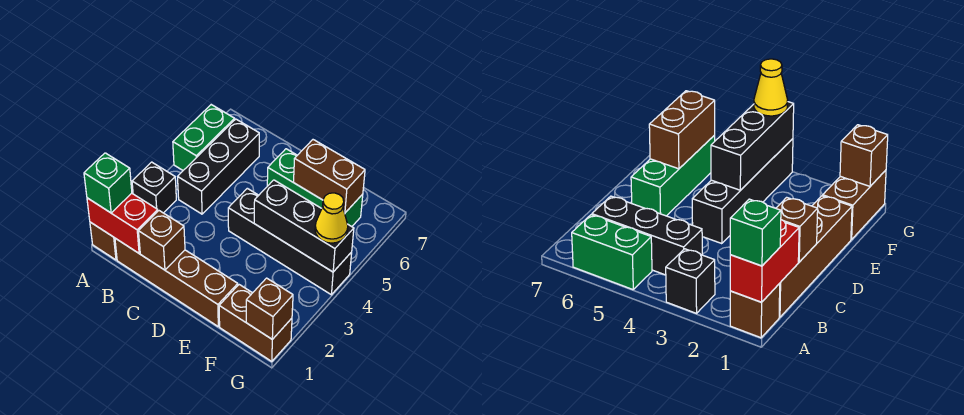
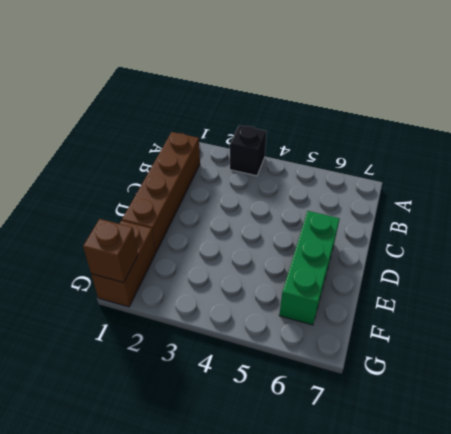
none -> brown 1x1 brick [90,222,117,260]
none -> green 1x2 brick [173,105,235,170]
none -> black 1x3 brick [178,119,259,214]

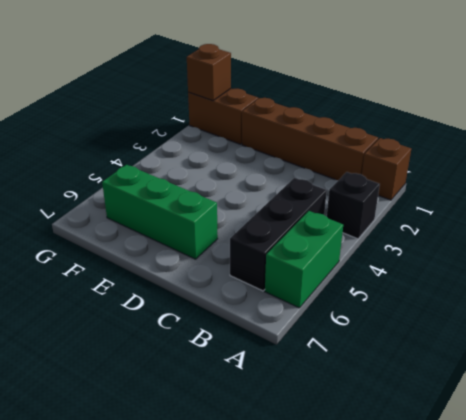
none -> black 1x4 brick [228,188,352,295]
none -> red 1x2 brick [87,193,158,253]
none -> brown 1x1 brick [139,211,185,270]

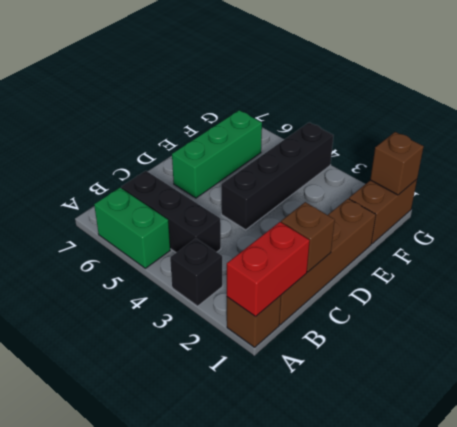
none -> black 1x3 brick [254,180,354,272]
none -> brown 1x2 brick [294,140,365,213]
none -> green 1x1 brick [84,153,132,213]

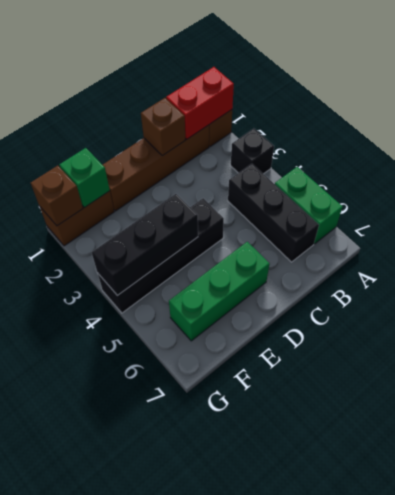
green 1x1 brick [59,148,110,207] -> green 1x1 brick moved to [84,153,132,213]
none -> brown 1x2 brick [294,140,365,213]
none -> yellow 1x1 cone [315,193,348,243]

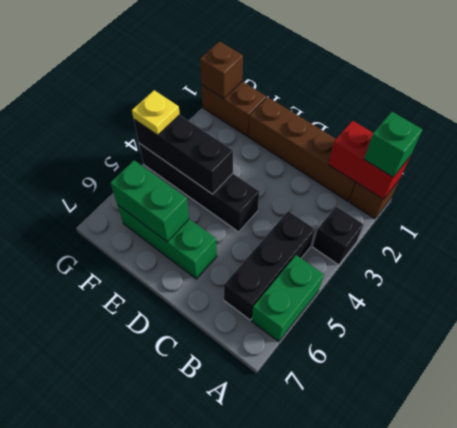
green 1x2 brick [110,160,189,242] -> brown 1x2 brick [294,140,365,213]
yellow 1x1 plate [132,90,180,135] -> yellow 1x1 cone [315,193,348,243]
none -> brown 1x1 brick [139,211,185,270]

